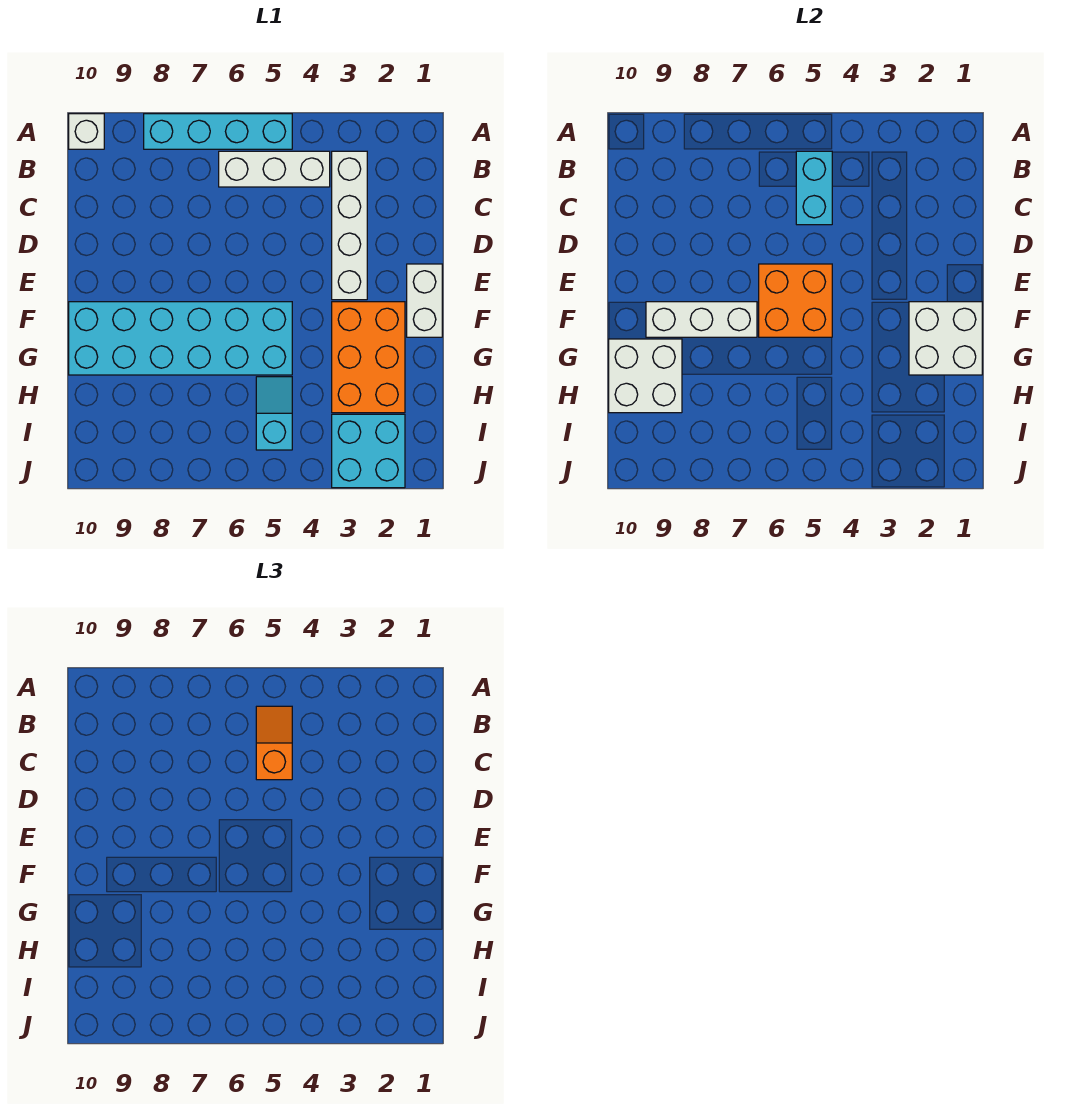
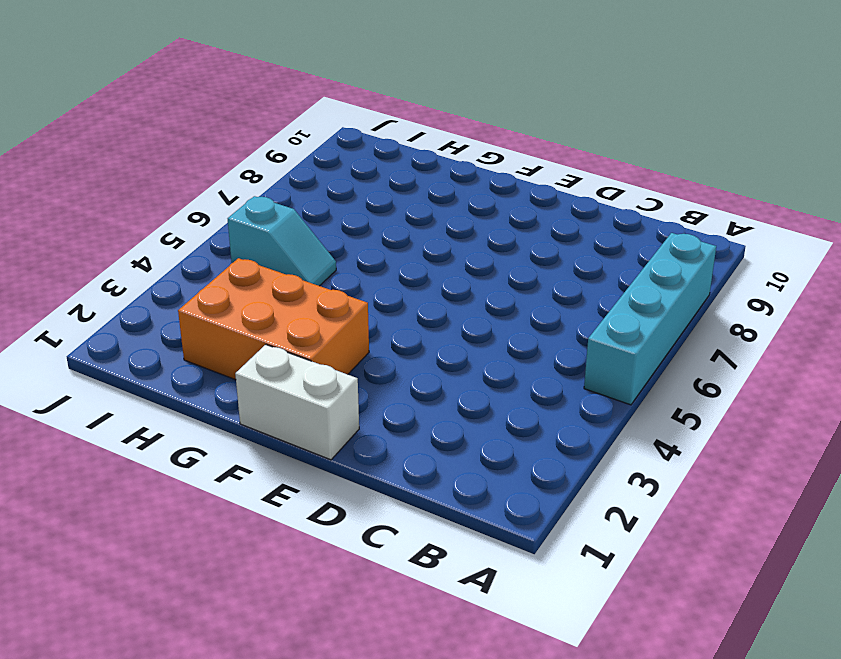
none -> white 1x1 brick [69,114,104,149]
none -> white 1x4 brick [332,151,367,300]
none -> white 1x3 brick [219,151,330,187]

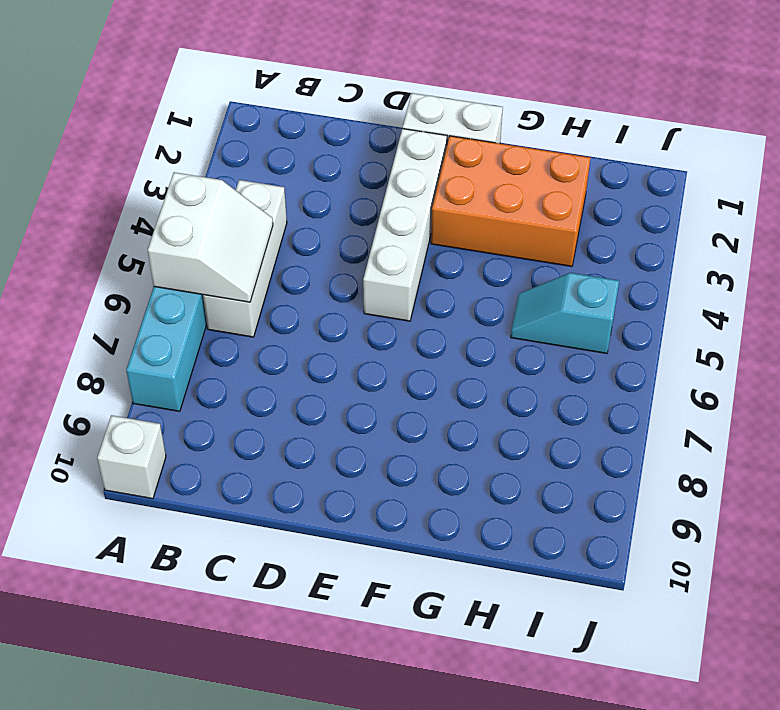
white 2x2 slope [148,172,273,302] -> cyan 1x2 brick [796,151,832,225]
white 1x4 brick [363,129,447,321] -> white 1x4 brick turned to [332,151,367,300]
none -> cyan 2x6 brick [69,302,292,375]
none -> cyan 2x2 brick [332,414,405,488]
none -> orange 2x2 brick [759,264,832,337]

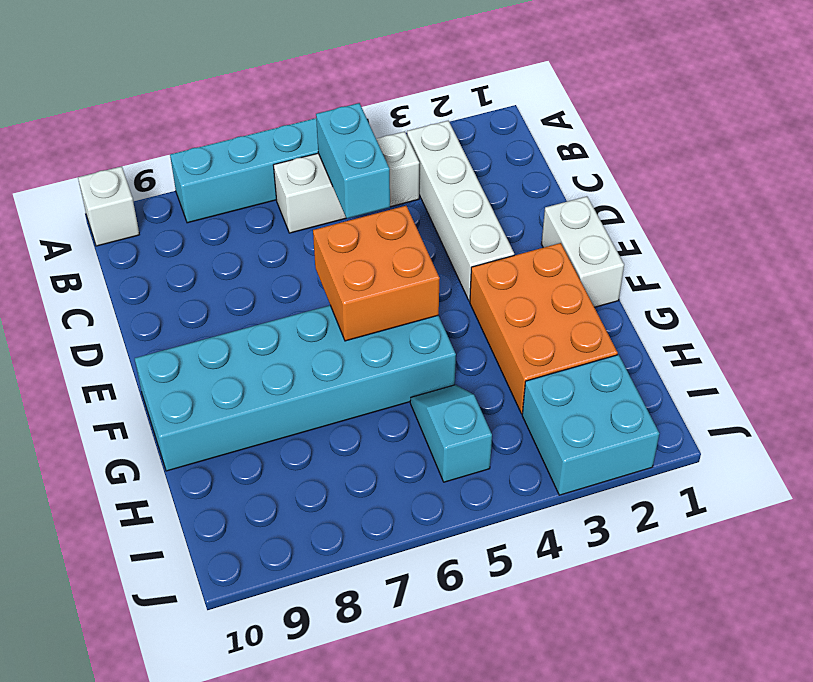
none -> white 2x2 brick [909,302,982,375]
none -> white 1x3 brick [646,302,757,337]
none -> white 2x2 brick [609,339,682,413]

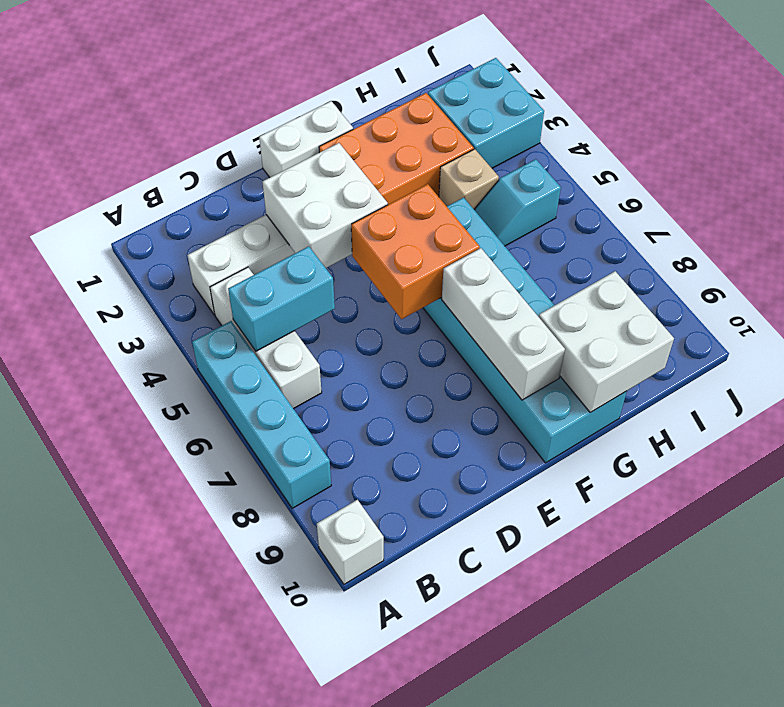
white 2x2 brick [262,143,388,268] -> white 2x2 brick moved to [909,302,982,375]
tan 1x1 brick [439,149,499,209] -> none
none -> orange 1x2 slope [256,706,292,780]

